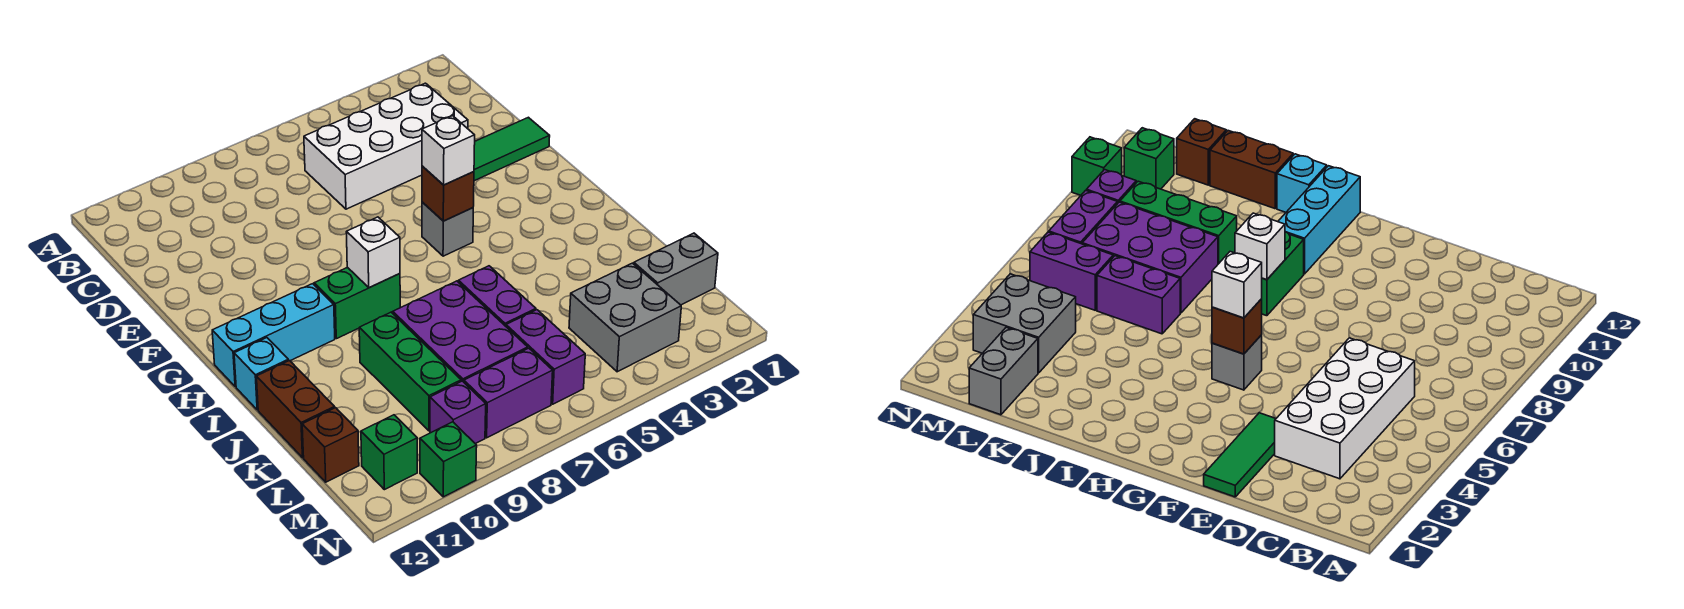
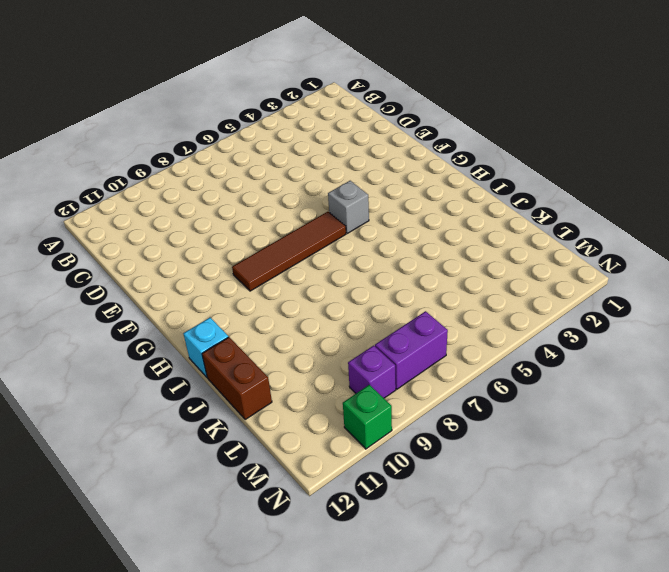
brown 1x4 tile [232,212,346,291] -> none
none -> white 2x4 brick [304,83,468,209]
none -> green 1x3 tile [474,117,550,181]
none -> green 1x2 brick [314,267,400,339]

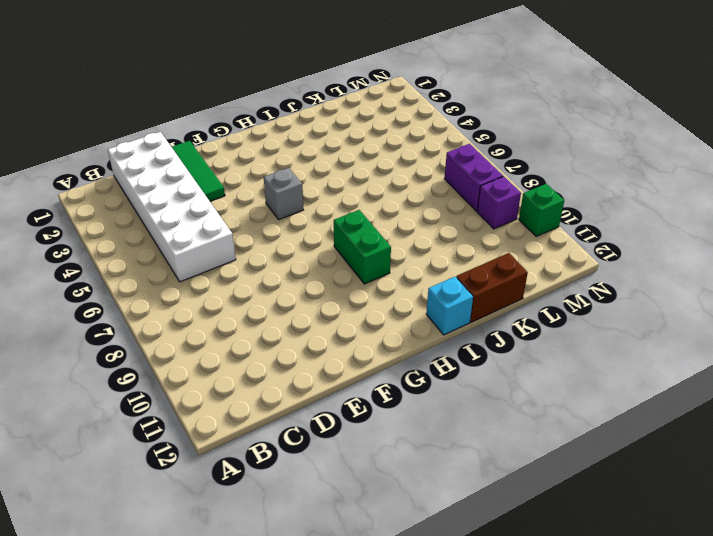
white 2x6 brick [108,132,236,282] -> white 2x4 brick [304,83,468,209]
none -> cyan 1x3 brick [212,284,335,387]
none -> purple 1x2 brick [458,266,536,326]
none -> purple 2x3 brick [393,281,528,382]

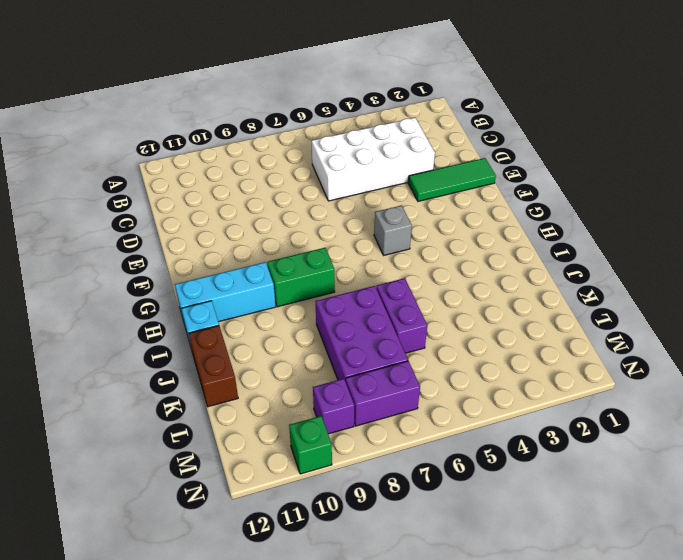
none -> green 1x3 brick [359,312,461,431]
none -> grey 1x2 brick [634,233,718,305]
none -> grey 2x2 brick [569,263,681,372]

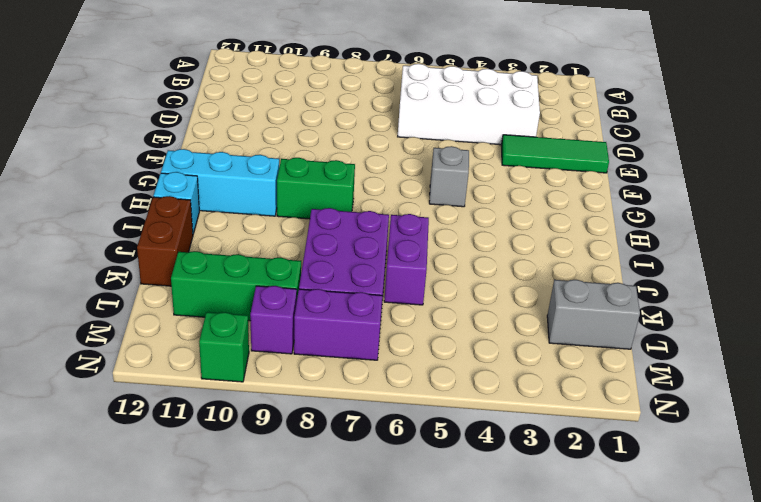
green 1x3 brick [171,251,301,321] -> green 1x3 brick turned to [359,312,461,431]
none -> grey 2x2 brick [569,263,681,372]
none -> purple 1x2 brick [506,310,585,404]
none -> brown 1x1 brick [302,408,359,482]

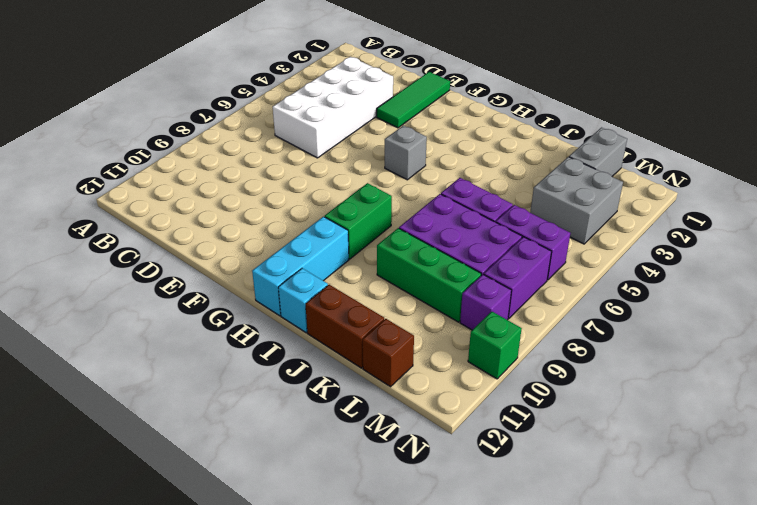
none -> green 1x1 brick [361,415,417,490]
none -> brown 1x1 brick [422,166,474,221]
none -> white 1x1 brick [346,217,400,288]

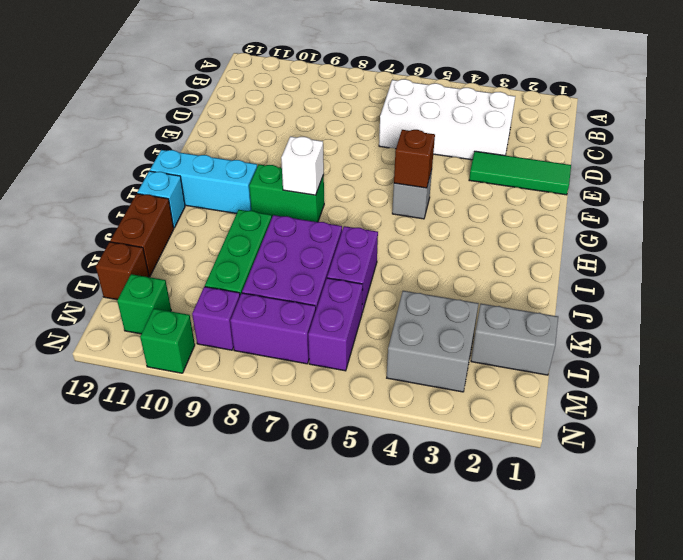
none -> white 1x1 brick [422,116,475,185]

